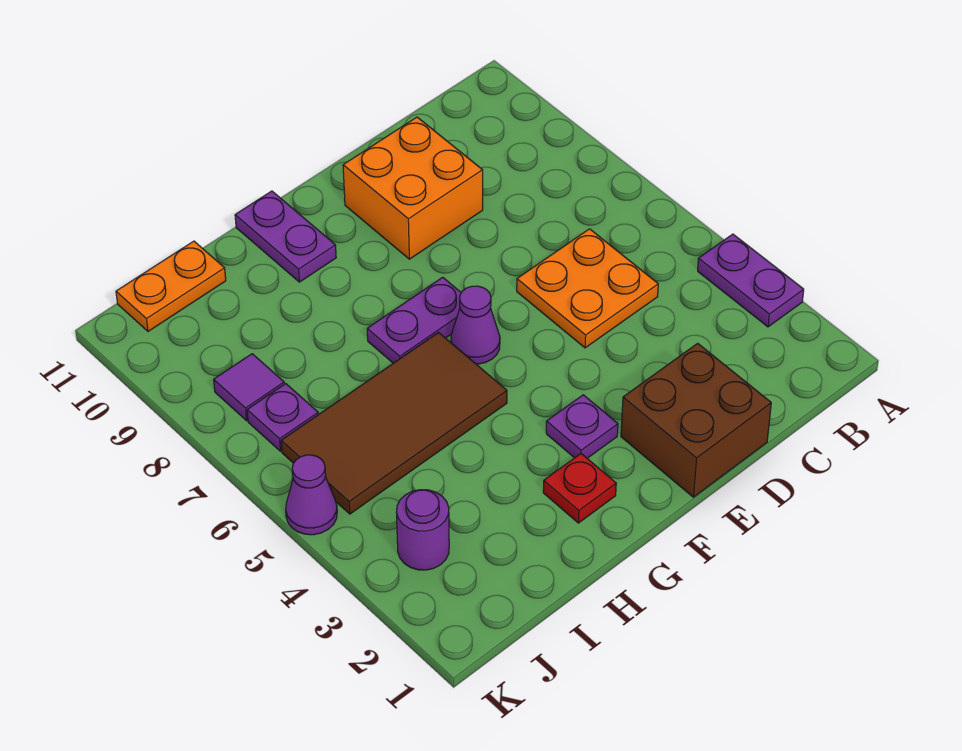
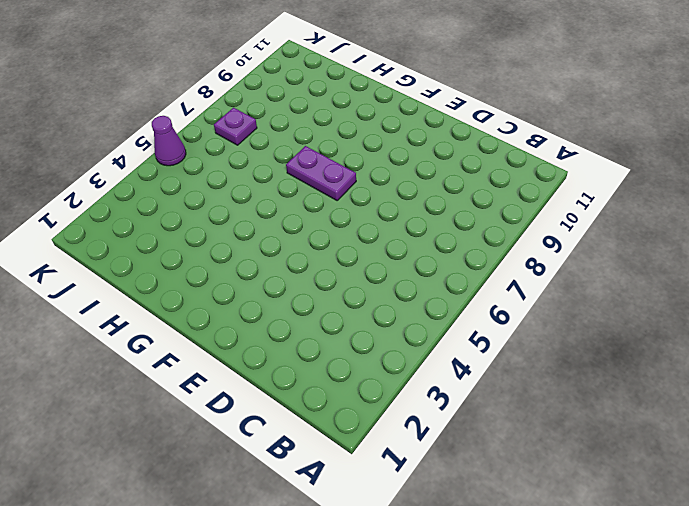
none -> purple 1x2 plate [698,234,804,327]
none -> orange 2x2 plate [517,229,658,348]
none -> brown 2x2 brick [621,343,771,497]

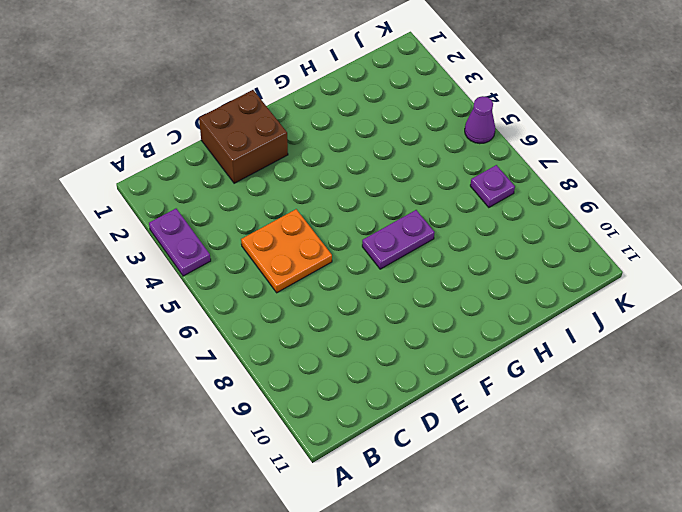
none -> orange 2x2 brick [343,117,483,259]
none -> purple 1x1 plate [546,395,618,458]
none -> purple 1x1 cone [451,286,500,364]

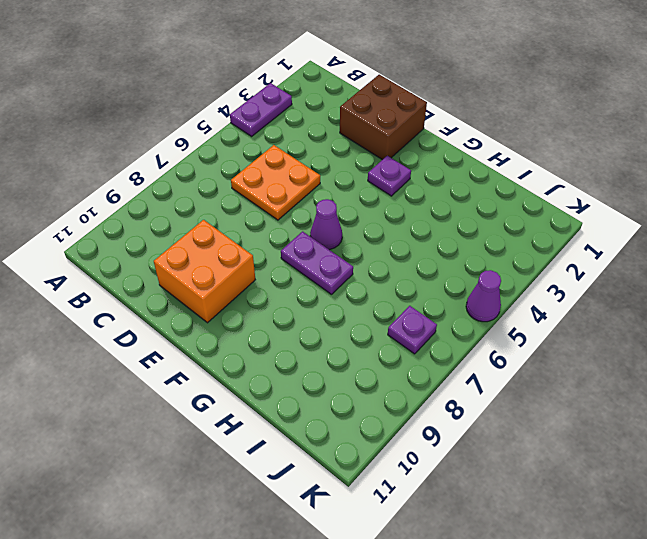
none -> red 1x1 plate [543,454,616,523]
none -> brown 2x4 tile [281,333,507,514]
none -> purple 1x2 plate [235,191,336,282]

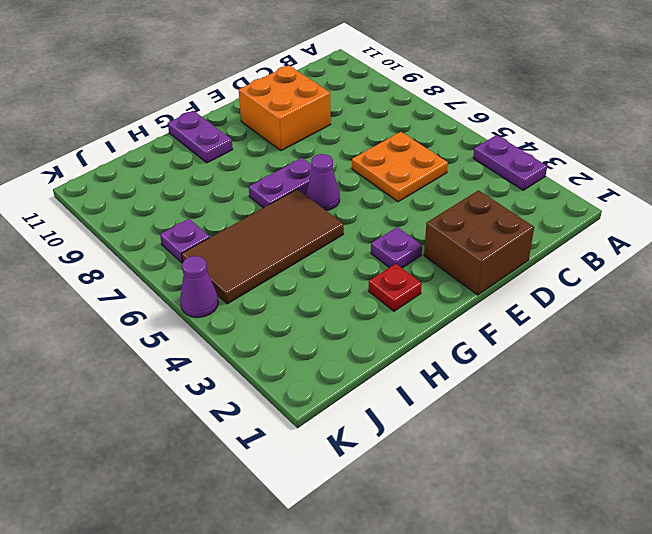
none -> orange 1x2 plate [116,241,226,331]
none -> purple 1x1 round brick [397,490,449,570]
none -> purple 1x1 tile [214,354,284,421]

